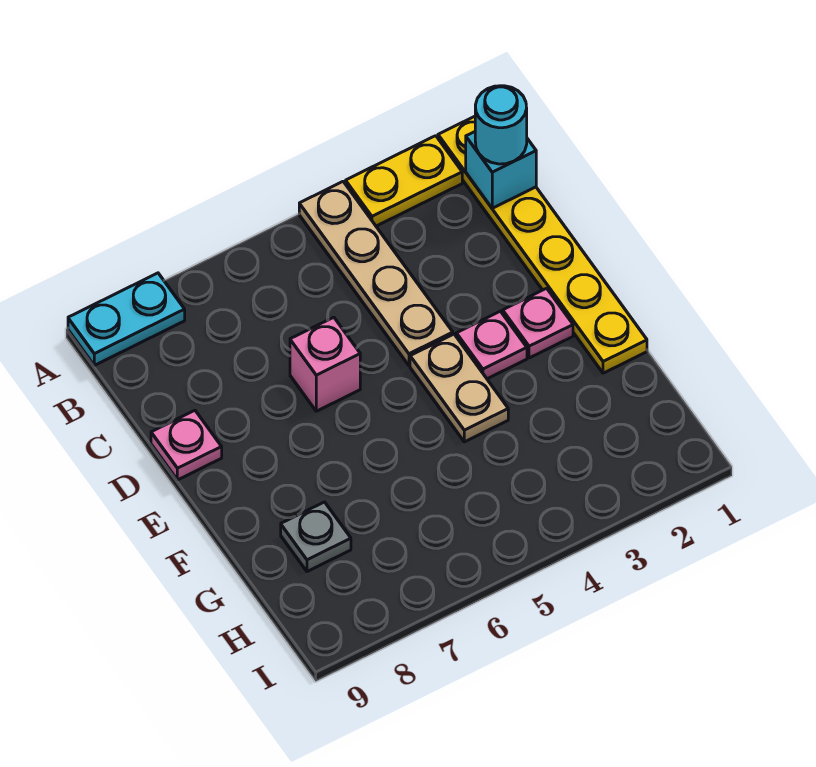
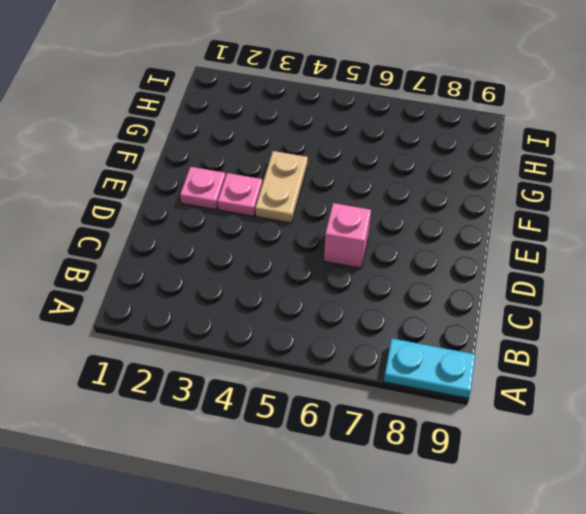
none -> yellow 1x6 plate [438,116,647,373]
none -> yellow 1x2 plate [346,136,462,226]
none -> tan 1x4 plate [299,182,453,365]

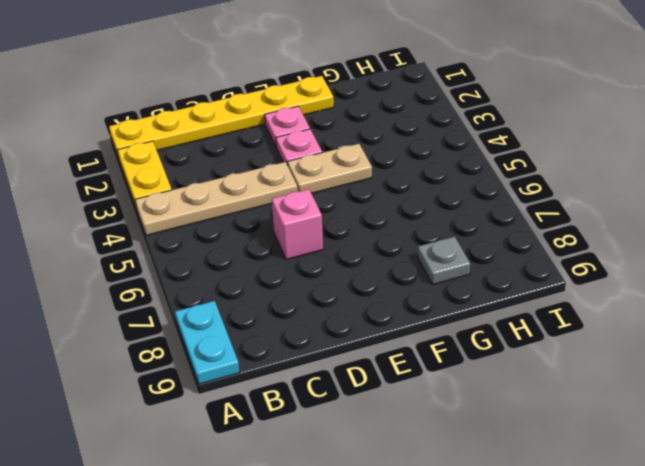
none -> pink 1x1 plate [151,411,222,480]
none -> cyan 1x1 brick [466,132,536,208]
none -> cyan 1x1 round brick [475,86,527,164]

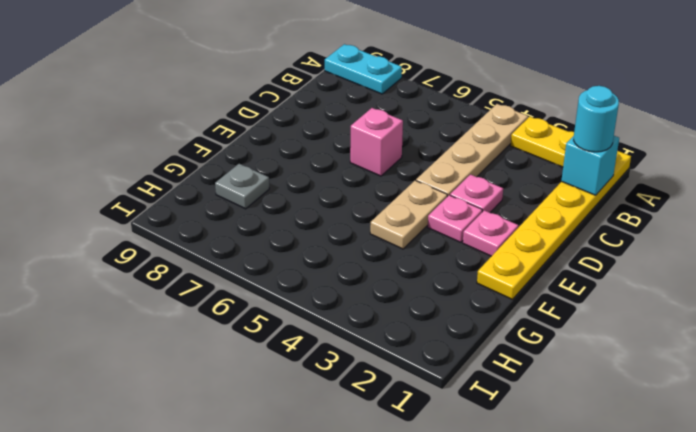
pink 1x1 plate [450,175,503,212] -> pink 1x1 plate moved to [151,411,222,480]

